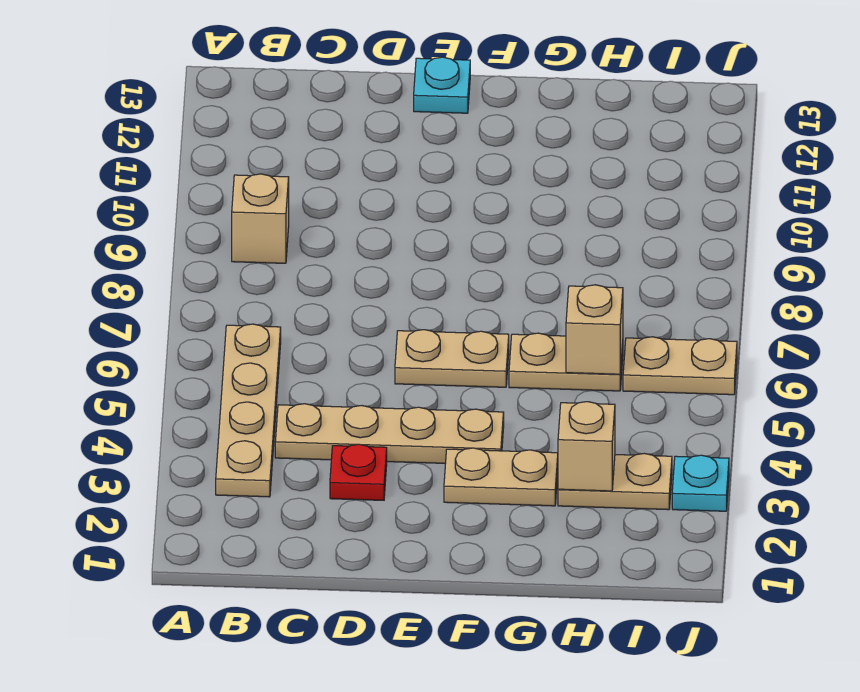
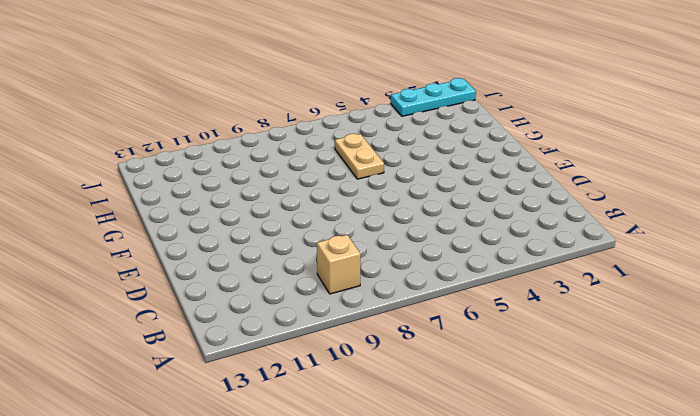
cyan 1x3 plate [391,78,476,116] -> cyan 1x1 plate [672,455,729,511]
none -> tan 1x4 plate [216,324,281,497]
none -> tan 1x4 plate [275,404,504,463]
none -> red 1x1 plate [330,444,387,500]

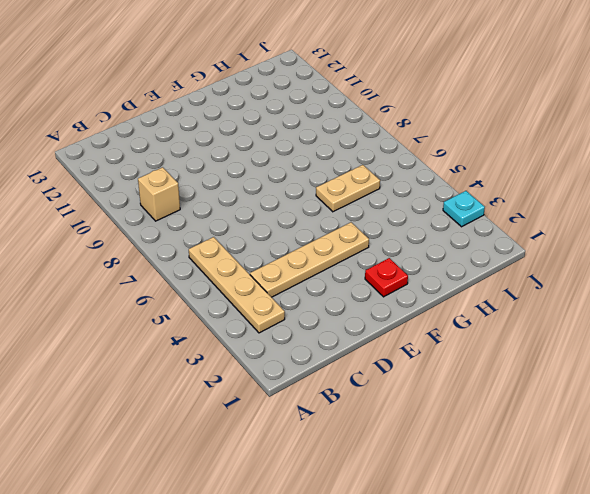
red 1x1 plate [365,258,408,297] -> red 1x1 plate moved to [330,444,387,500]
none -> tan 1x2 plate [395,330,509,387]
none -> cyan 1x1 plate [414,57,470,113]
none -> tan 1x2 plate [444,448,558,506]

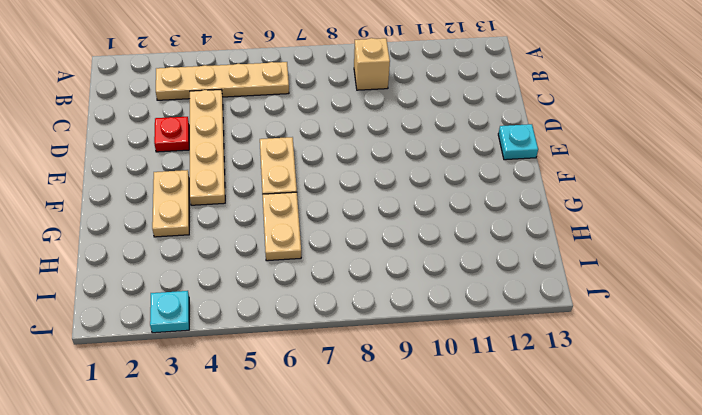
none -> tan 1x2 plate [558,453,672,510]
none -> tan 1x2 plate [623,337,737,395]
none -> tan 1x1 brick [558,402,615,491]

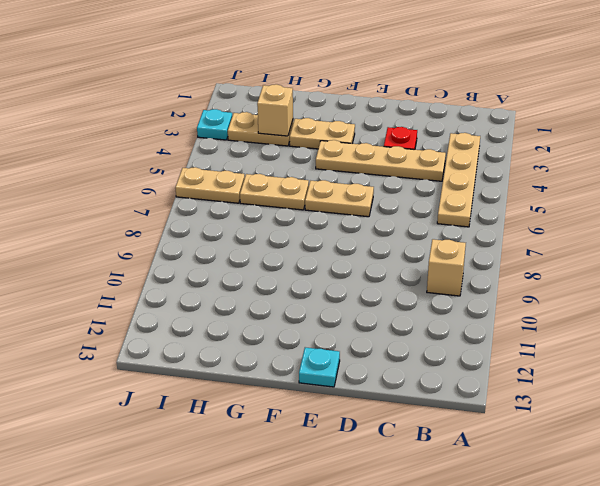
none -> tan 1x1 brick [566,285,623,374]

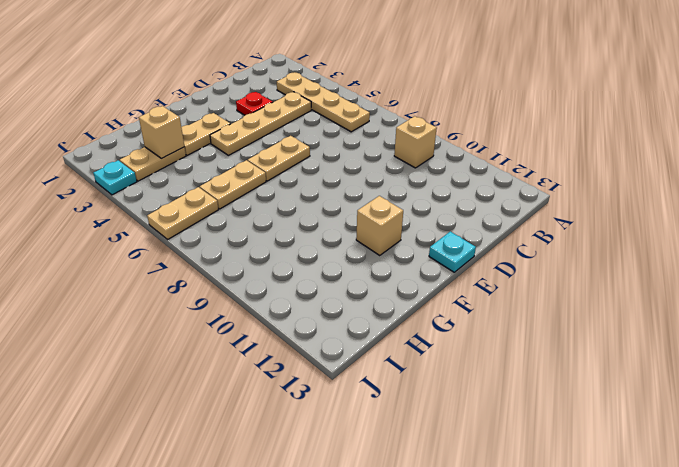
tan 1x1 brick [356,196,403,255] -> tan 1x1 brick moved to [566,285,623,374]

